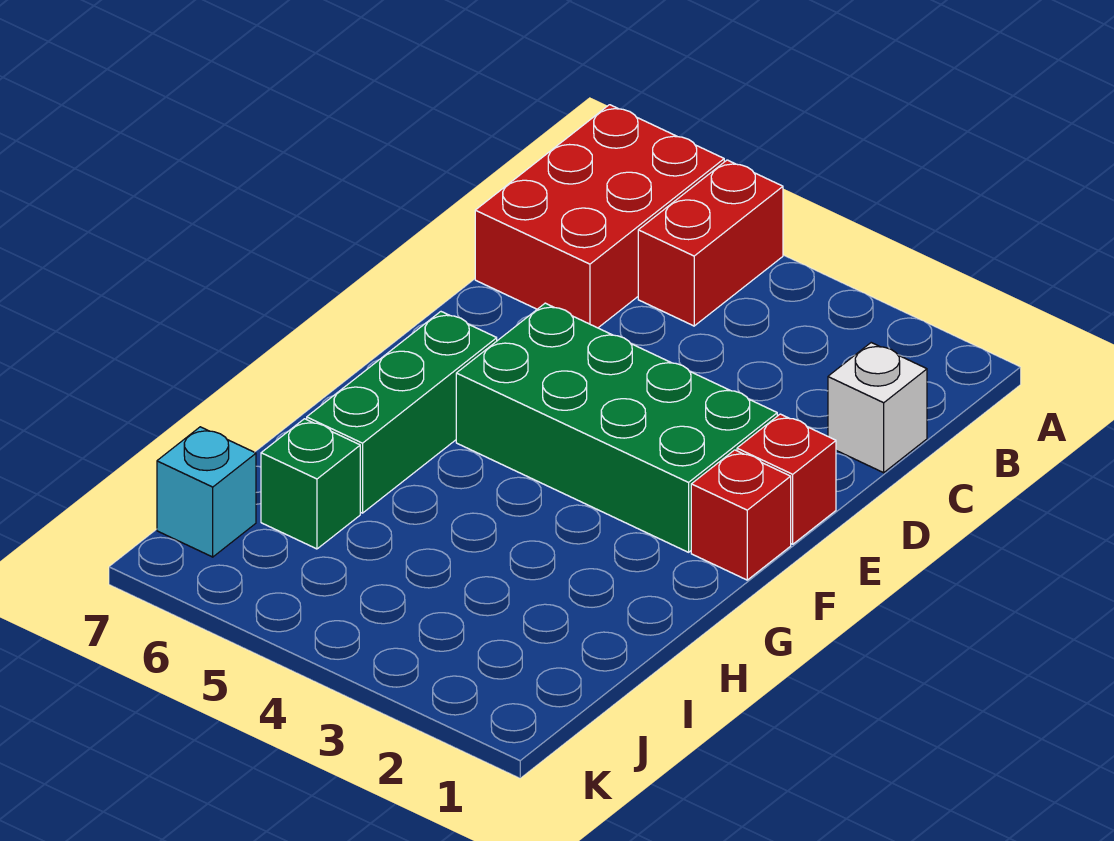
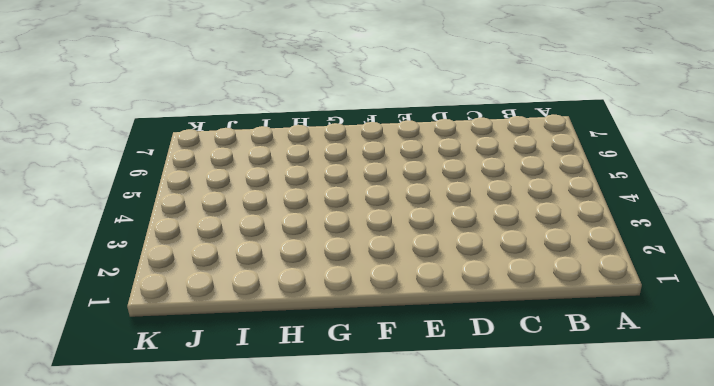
none -> red 1x2 brick [638,160,783,326]
none -> red 2x3 brick [475,105,724,328]

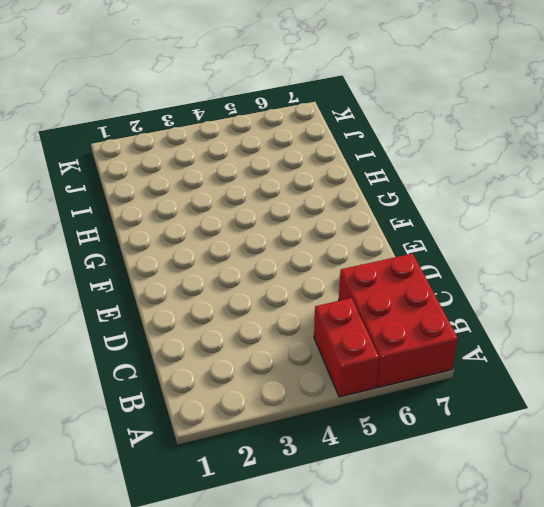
none -> white 1x1 brick [828,343,927,473]
none -> red 1x1 brick [737,414,836,544]

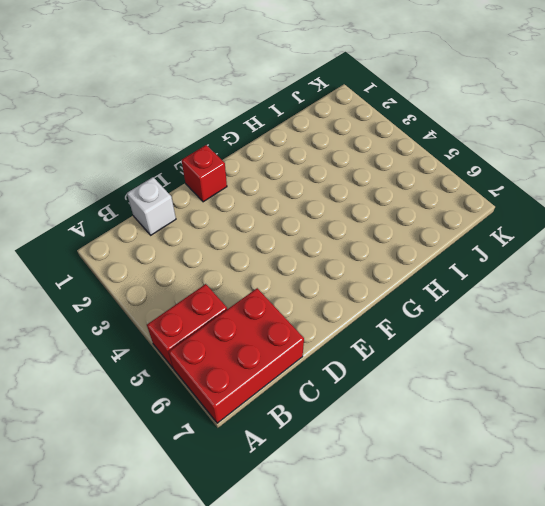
none -> green 2x4 brick [456,303,777,552]
none -> red 1x1 brick [691,450,791,580]

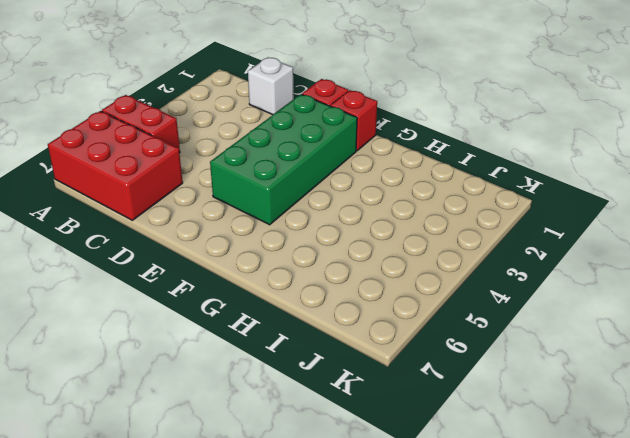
none -> green 1x3 brick [307,312,497,513]
none -> green 1x1 brick [261,419,360,549]

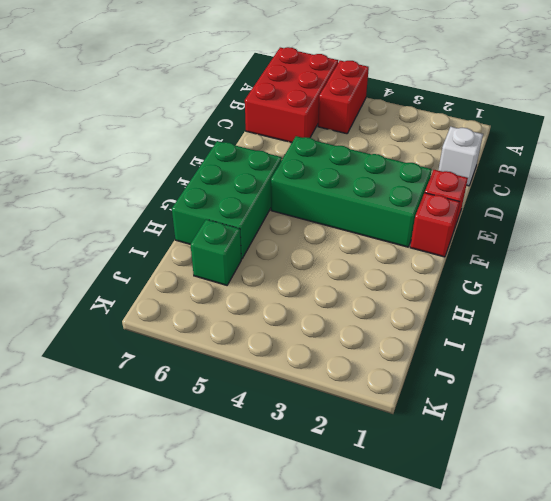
green 2x3 brick [172,141,282,259] -> green 1x3 brick [307,312,497,513]
none -> cyan 1x1 brick [157,427,256,557]

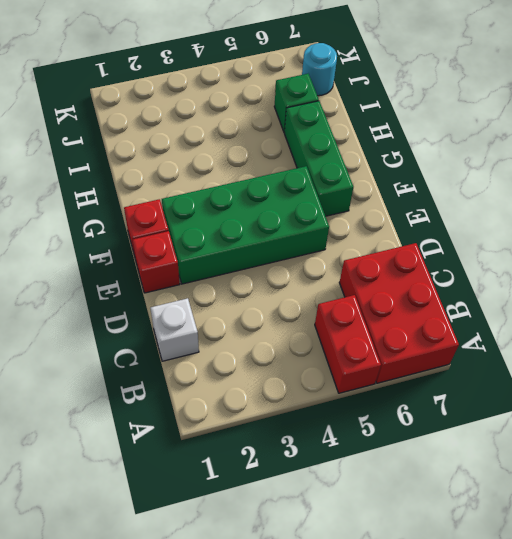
cyan 1x1 round brick [302,43,337,96] -> cyan 1x1 brick [157,427,256,557]

